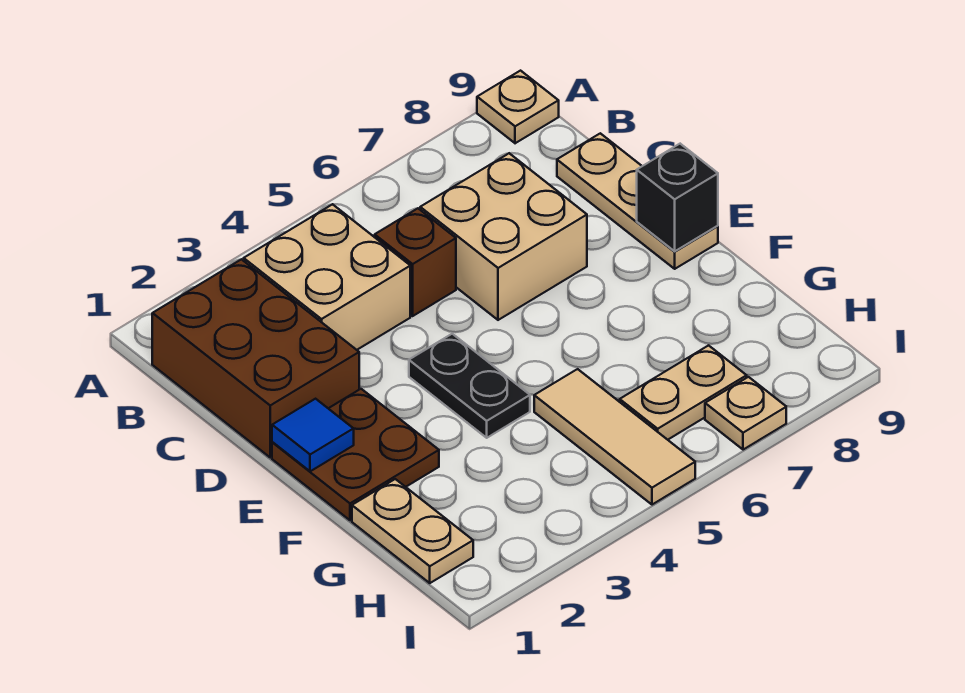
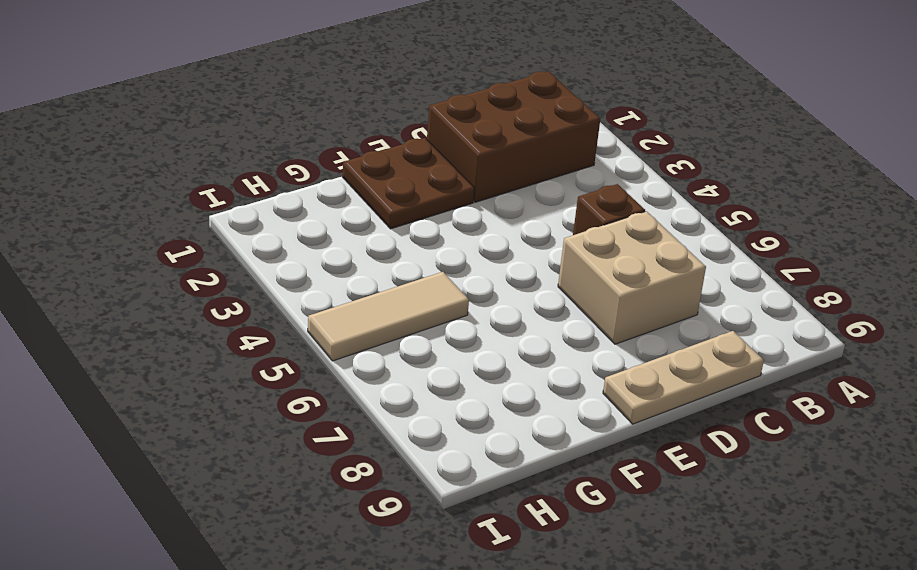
none -> tan 1x1 plate [477,71,559,143]
none -> tan 2x2 brick [244,204,410,350]
none -> black 1x2 plate [409,334,530,438]

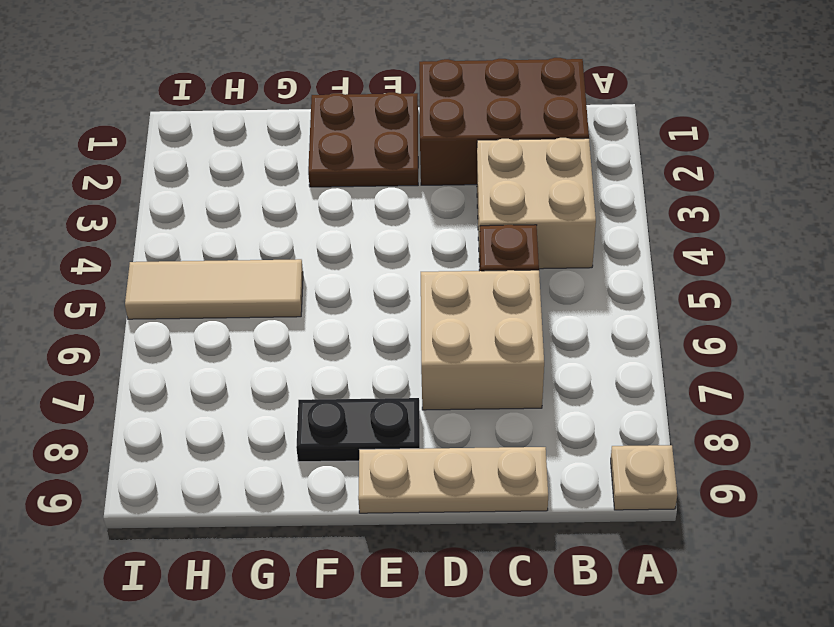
black 1x2 plate [296,398,420,462] -> black 1x2 plate moved to [409,334,530,438]
none -> tan 1x2 plate [352,479,473,583]
none -> tan 1x2 plate [620,345,747,440]
none -> tan 1x1 plate [705,377,786,450]

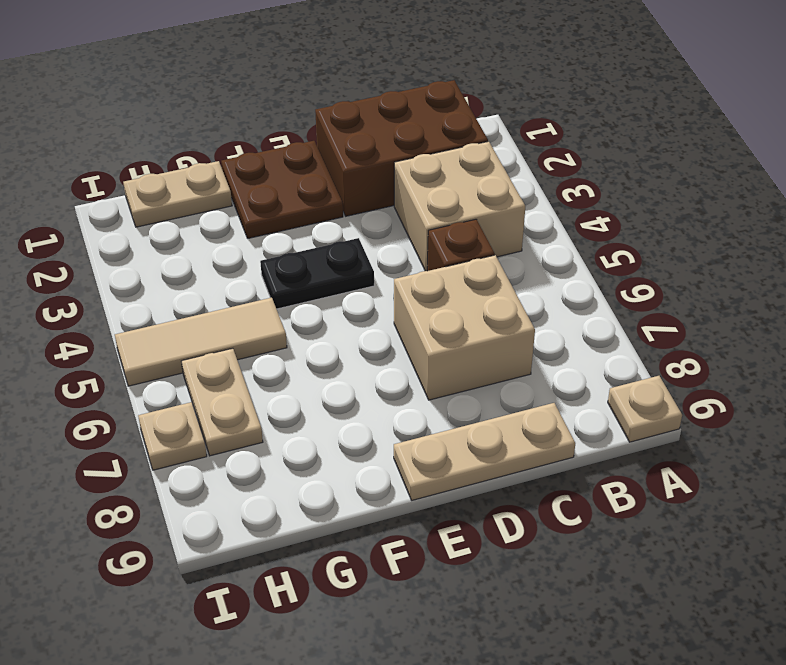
none -> blue 1x1 tile [272,399,354,471]
none -> black 1x1 brick [637,144,718,251]

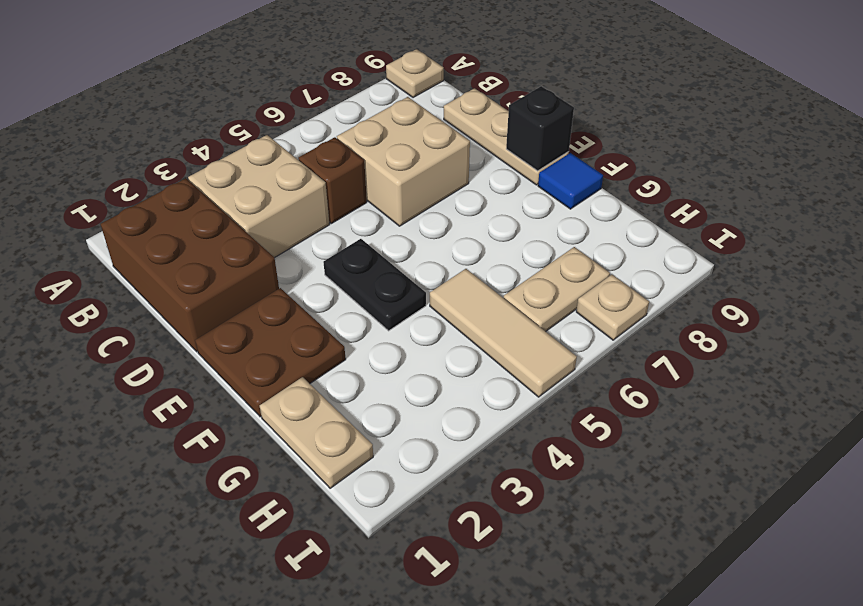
blue 1x1 tile [538,153,603,209] -> blue 1x1 tile moved to [272,399,354,471]

